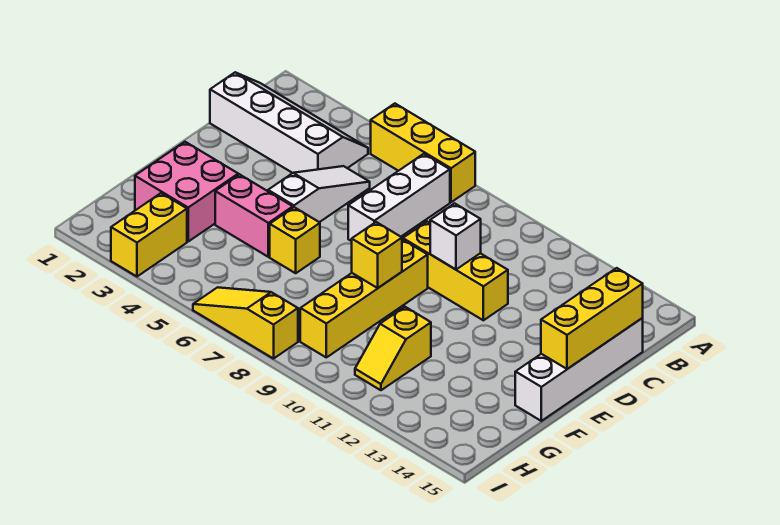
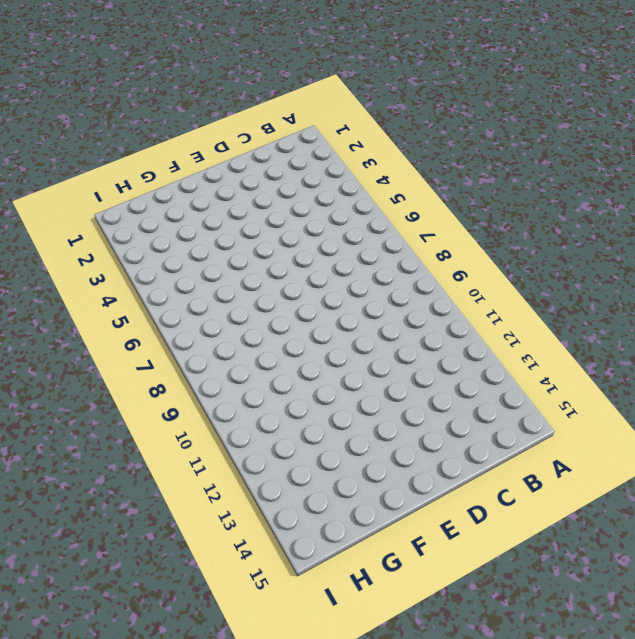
none -> yellow 1x3 brick [371,104,475,202]
none -> white 2x4 slope [210,72,368,173]
none -> white 1x3 brick [348,154,450,241]

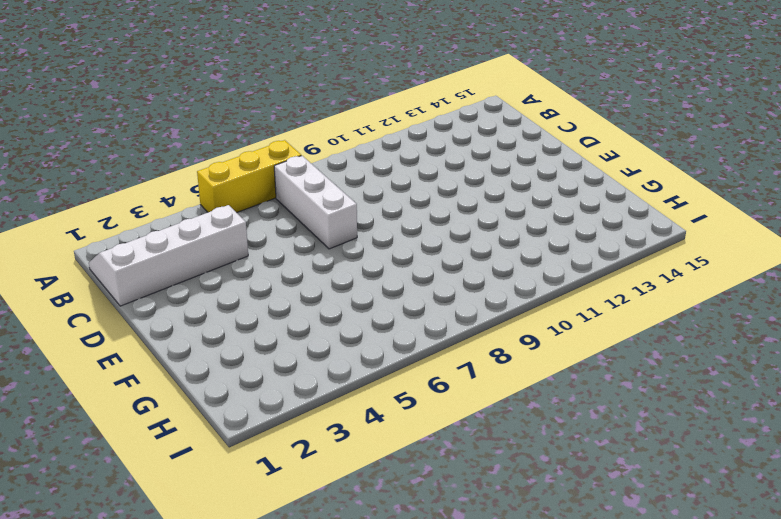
none -> white 1x3 slope [268,166,370,222]
none -> white 1x4 brick [515,318,643,421]
none -> yellow 1x3 brick [403,222,508,320]

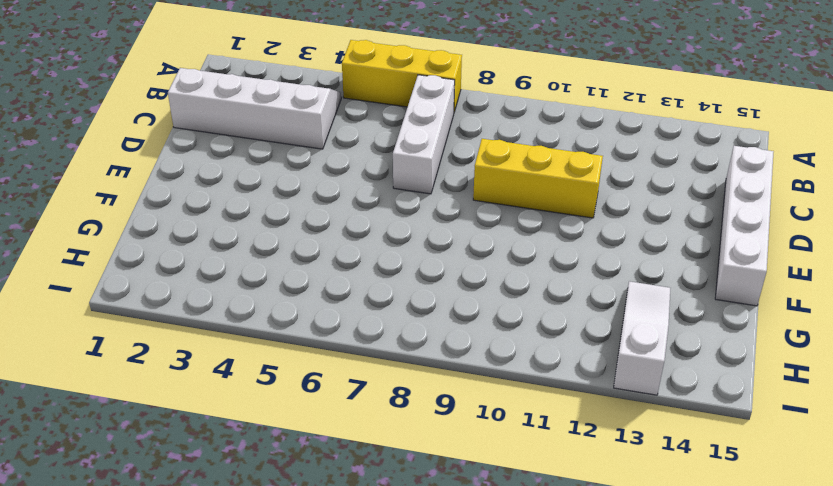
white 1x3 slope [614,281,670,395] -> white 1x3 slope moved to [268,166,370,222]
none -> yellow 1x4 brick [300,239,428,357]
none -> pink 2x2 brick [135,142,238,241]
none -> pink 1x2 brick [215,174,293,257]

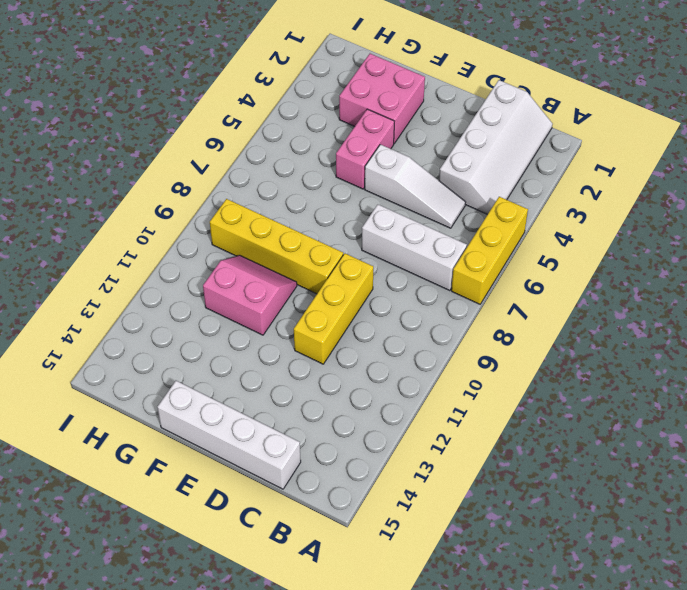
pink 2x2 slope [203,255,297,335] -> yellow 1x2 slope [355,307,431,390]
none -> yellow 1x1 brick [270,207,320,273]
none -> yellow 1x2 brick [111,193,187,276]
none -> yellow 1x3 slope [193,287,298,359]

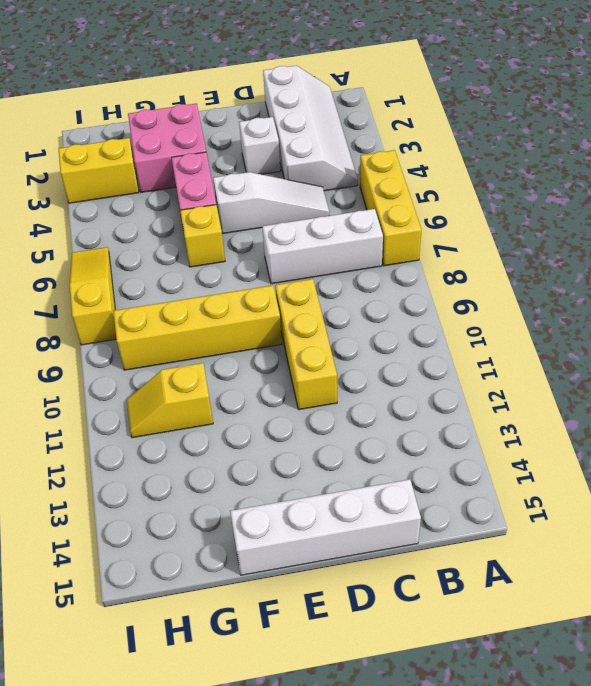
white 1x1 brick [239,117,281,174] -> white 1x1 brick moved to [430,203,481,269]
none -> yellow 1x3 brick [541,268,643,369]
none -> yellow 1x1 brick [352,222,402,288]

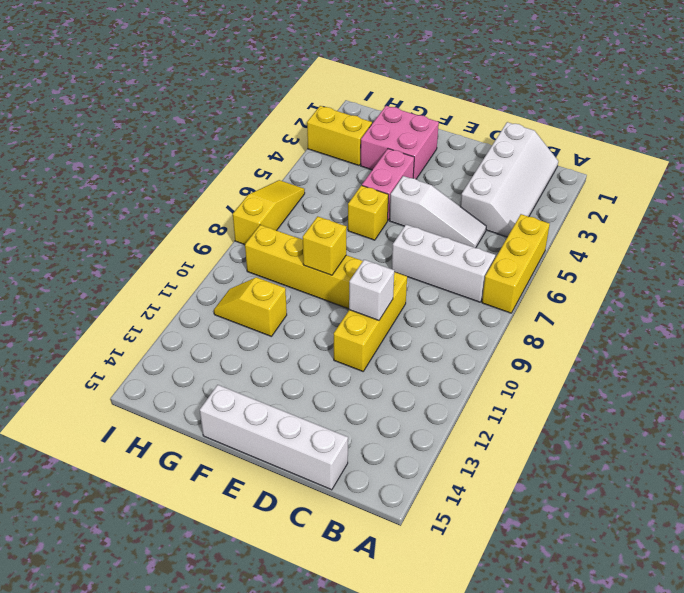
none -> yellow 1x3 brick [541,268,643,369]

